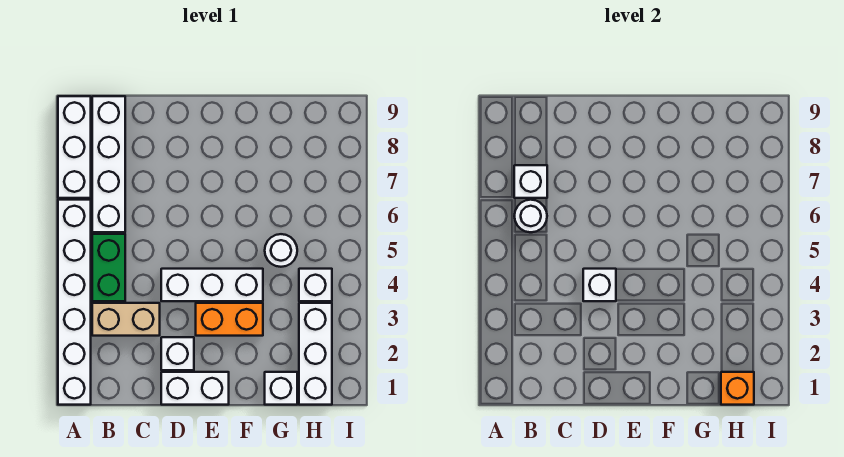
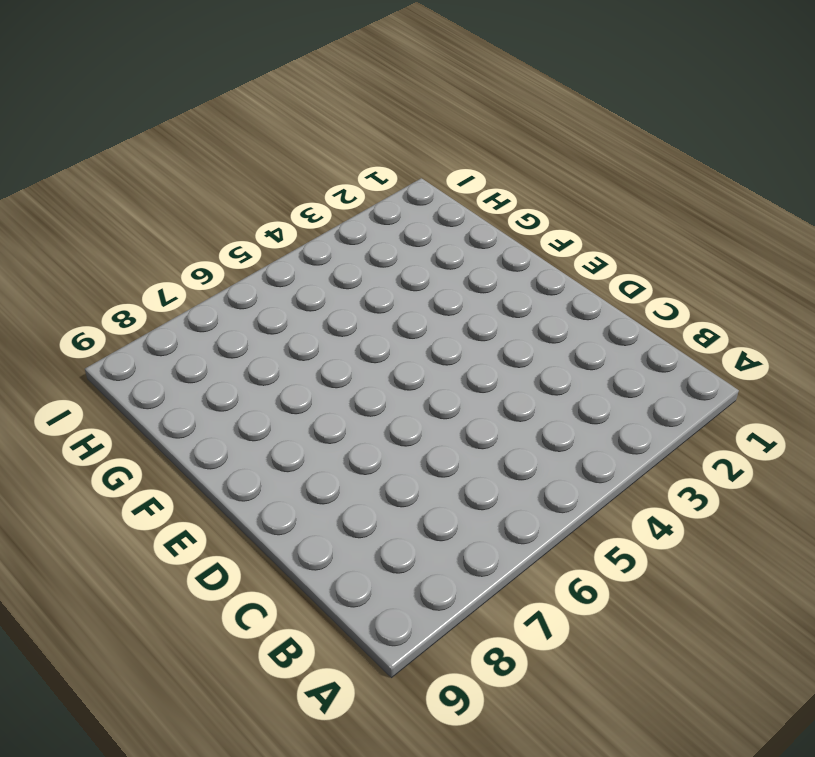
none -> white 1x6 brick [58,200,91,405]
none -> white 1x3 brick [58,96,91,198]
none -> tan 1x2 brick [92,303,160,336]

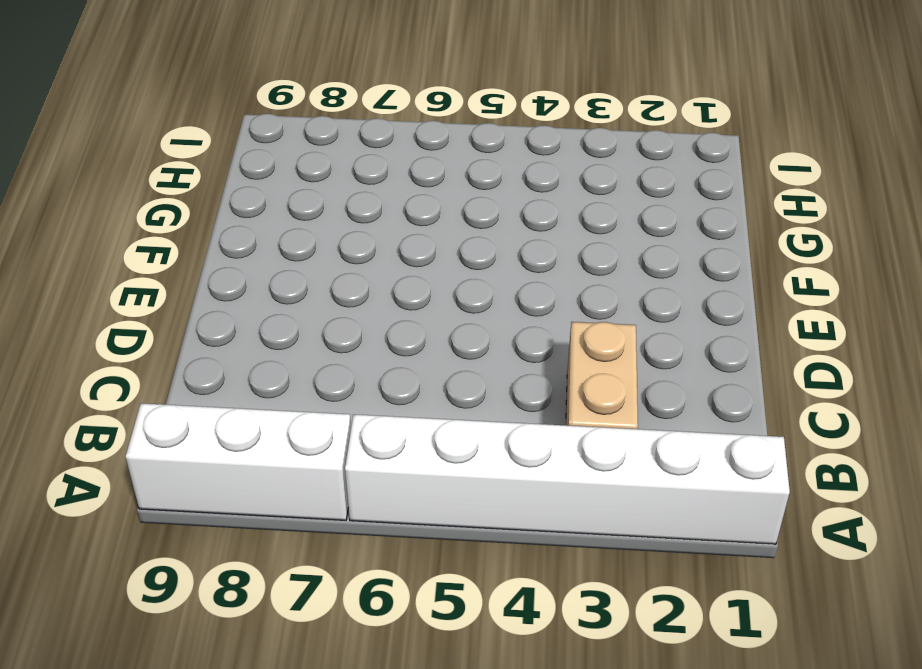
none -> green 1x2 brick [92,234,125,301]
none -> white 1x4 brick [92,96,125,232]
none -> white 1x2 brick [161,372,229,405]

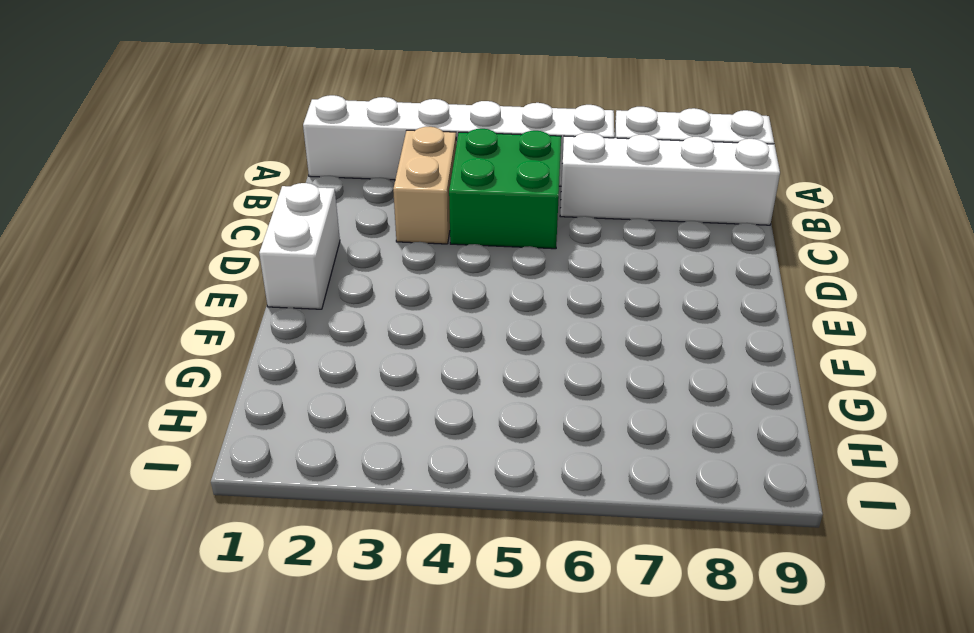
green 2x2 brick [449,129,561,249] -> green 1x2 brick [92,234,125,301]
none -> white 1x1 brick [161,337,194,370]
none -> white 1x3 brick [161,269,263,301]
none -> orange 1x2 brick [196,303,263,336]

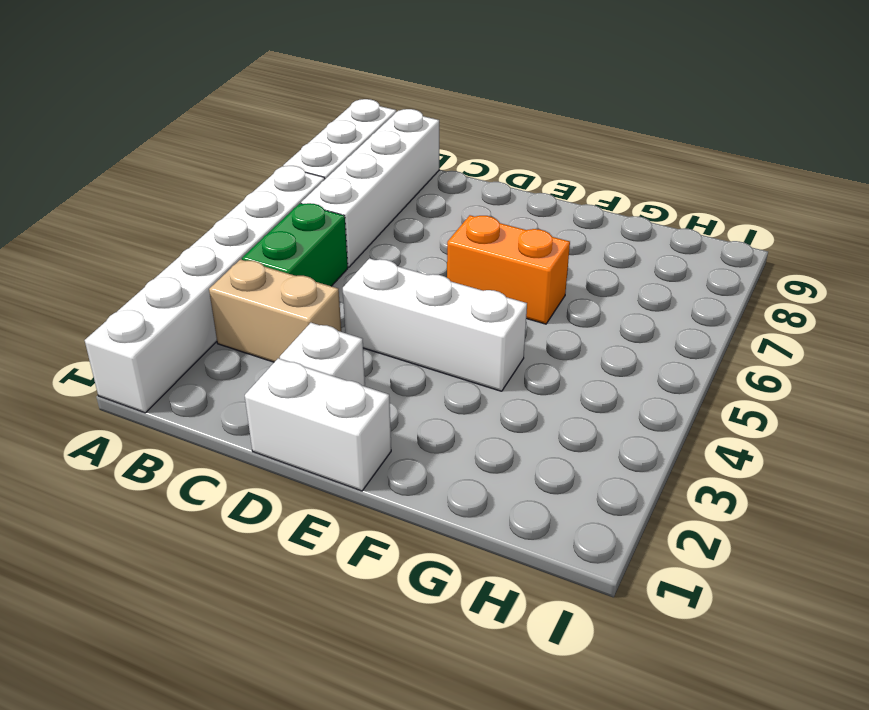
orange 1x2 brick [447,215,570,324] -> orange 1x2 brick moved to [196,303,263,336]
none -> white 1x1 brick [265,372,297,405]
none -> white 1x1 round brick [265,234,297,267]
none -> white 1x3 brick [299,303,332,405]

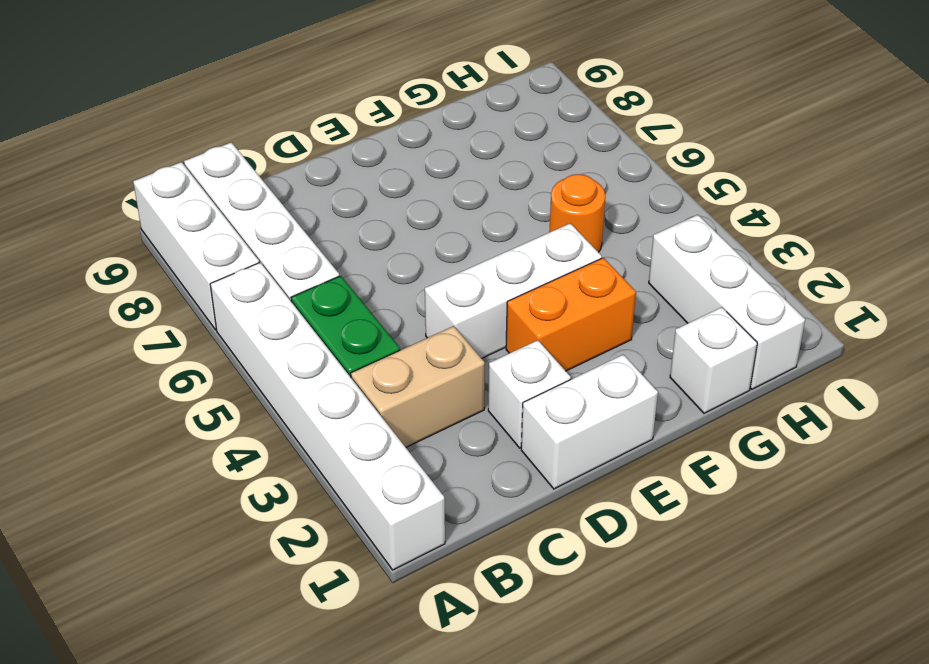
orange 1x1 round brick [549,174,605,252] -> white 1x1 round brick [265,234,297,267]
none -> white 1x1 brick [299,269,332,301]
none -> white 1x1 round brick [514,200,547,232]
none -> white 1x1 brick [514,165,547,198]

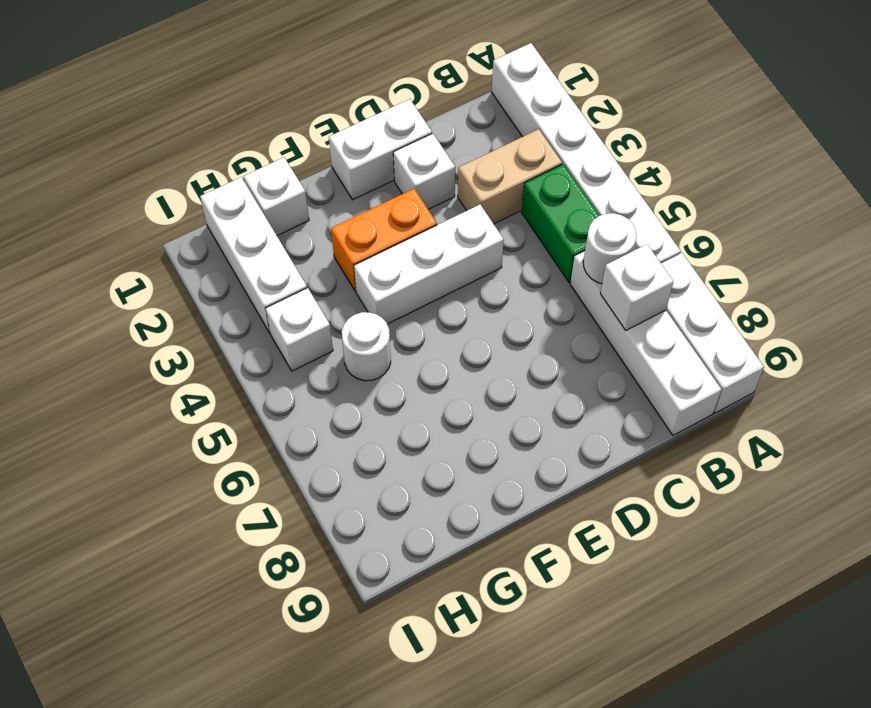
none -> white 1x1 brick [583,269,616,301]
none -> orange 1x1 brick [721,372,754,405]

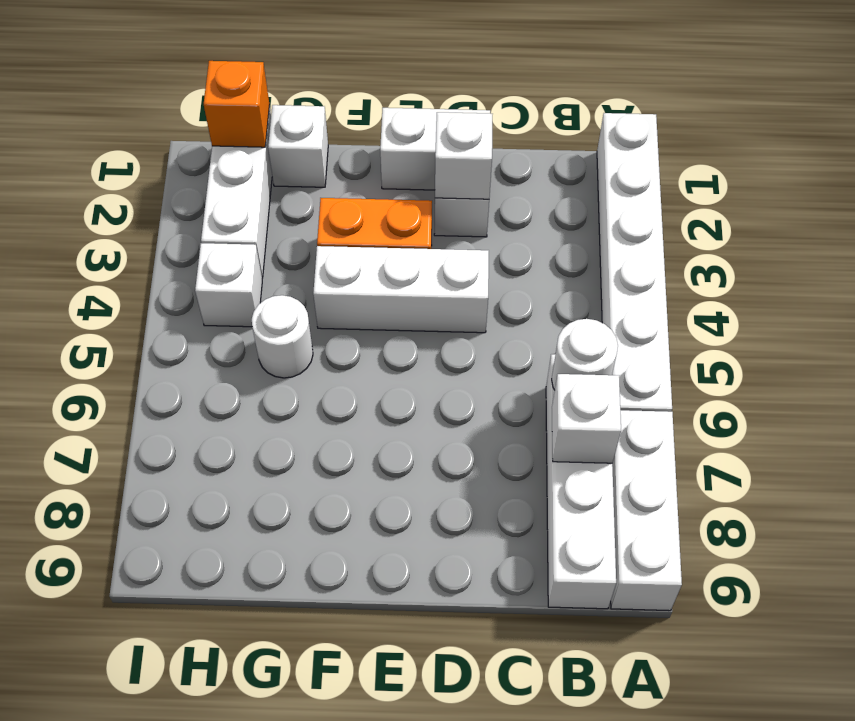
white 1x1 brick [435,112,492,199] -> white 1x1 brick moved to [583,269,616,301]
none -> tan 1x2 brick [92,303,160,336]
none -> green 1x2 brick [92,234,125,301]

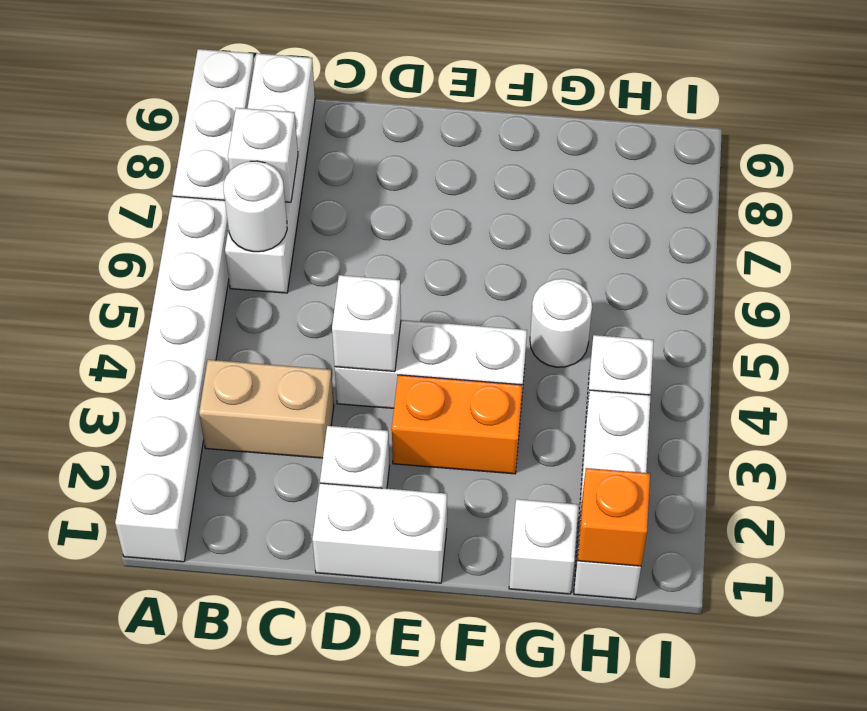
none -> green 1x2 brick [92,234,125,301]

